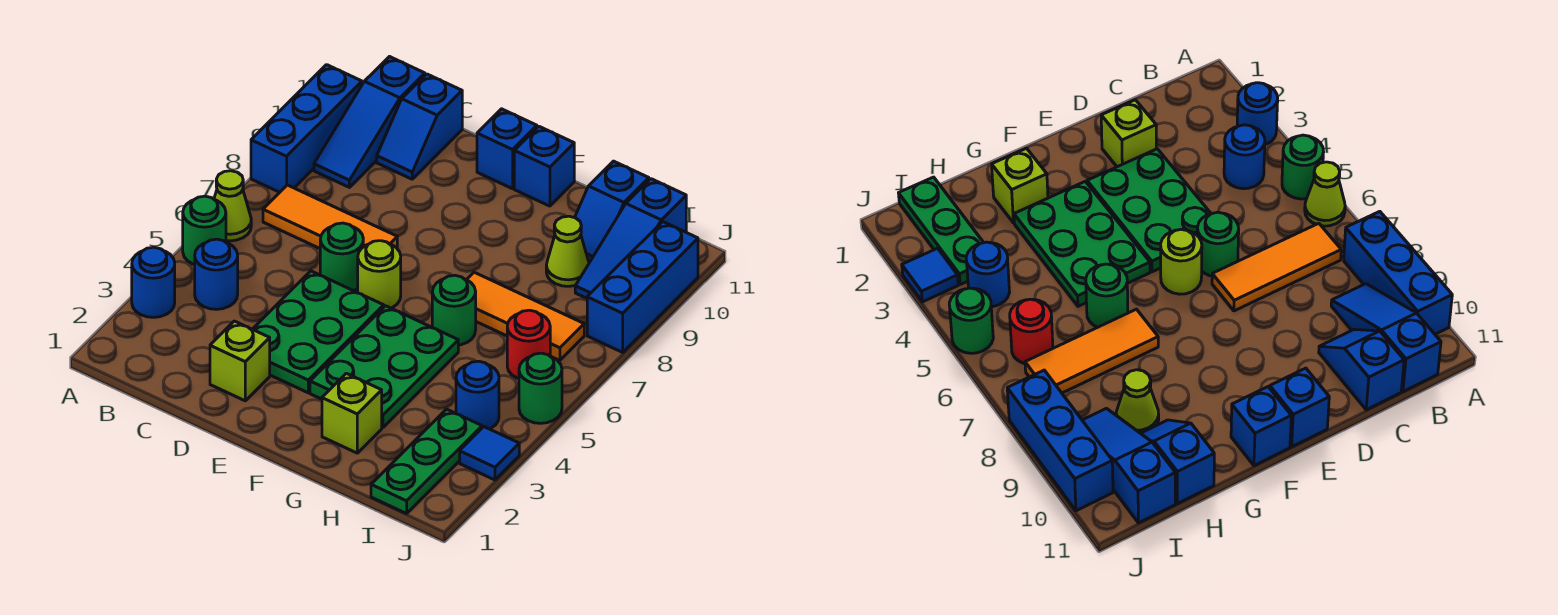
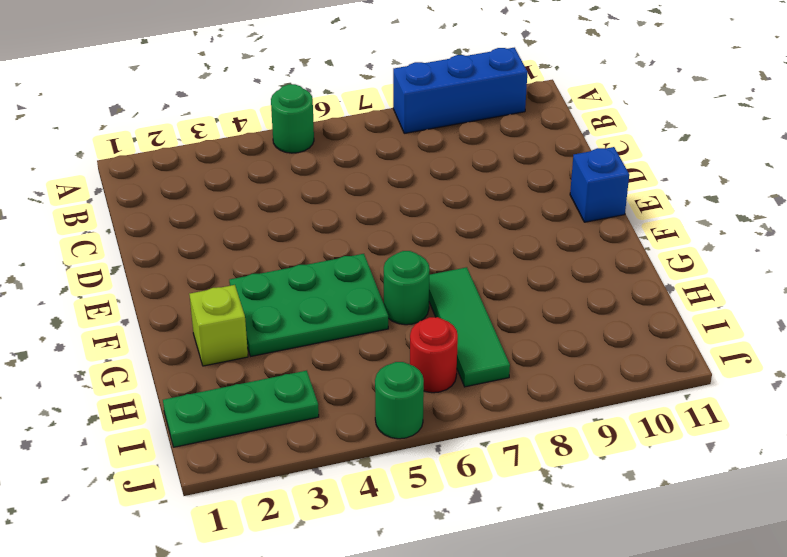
green 1x3 tile [429,267,510,387] -> orange 1x3 tile [467,272,584,361]
none -> blue 1x1 round brick [132,247,175,317]
none -> lime 1x1 cone [214,171,251,241]
none -> blue 1x1 round brick [195,239,238,309]

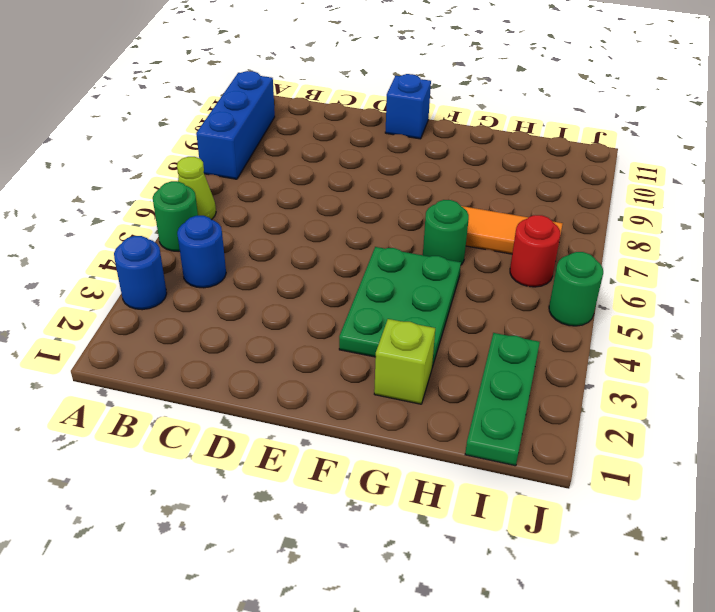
none -> orange 1x3 tile [263,185,397,248]
none -> blue 1x3 slope [314,57,425,187]
none -> blue 1x2 slope [377,74,462,179]

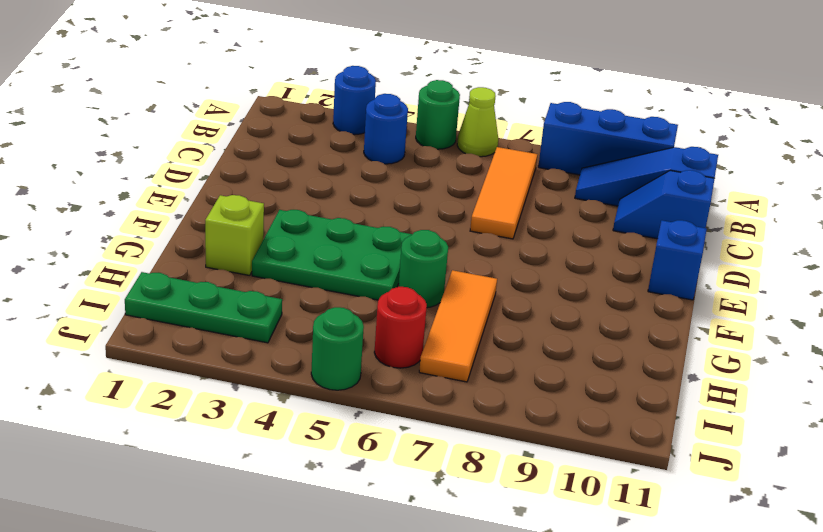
none -> lime 1x1 brick [210,321,270,401]
none -> green 2x3 plate [253,271,384,393]
none -> green 1x1 round brick [320,223,363,291]

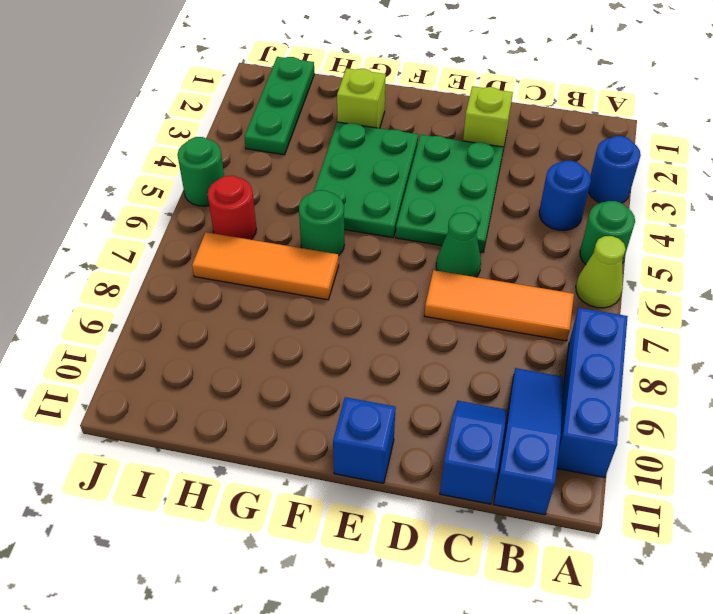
green 1x1 cone [436,213,481,277] -> green 1x1 round brick [320,223,363,291]
none -> lime 1x1 round brick [358,241,401,308]
none -> blue 1x1 brick [514,126,574,206]
none -> lime 1x1 cone [546,216,589,286]

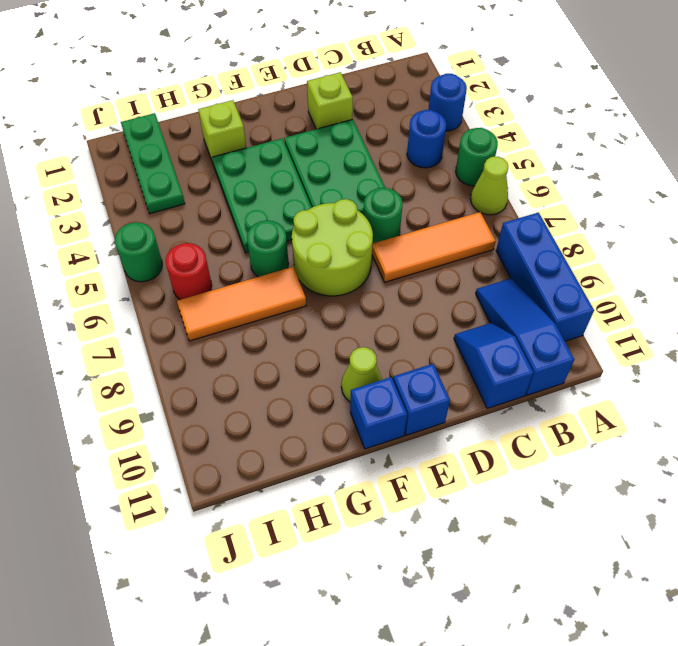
lime 2x2 round brick [292,199,373,296] -> lime 1x1 round brick [358,241,401,308]
lime 1x1 cone [341,347,382,402] -> lime 1x1 cone moved to [546,216,589,286]
none -> blue 1x2 slope [575,161,649,262]
none -> blue 1x1 round brick [456,361,499,429]
none -> blue 1x3 slope [575,179,686,298]

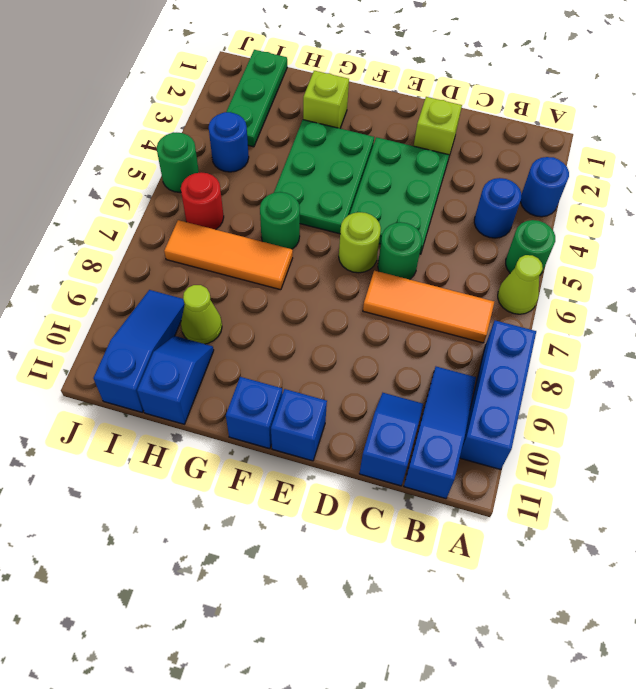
none -> blue 1x1 tile [460,427,519,480]
none -> blue 1x3 brick [587,222,698,352]

